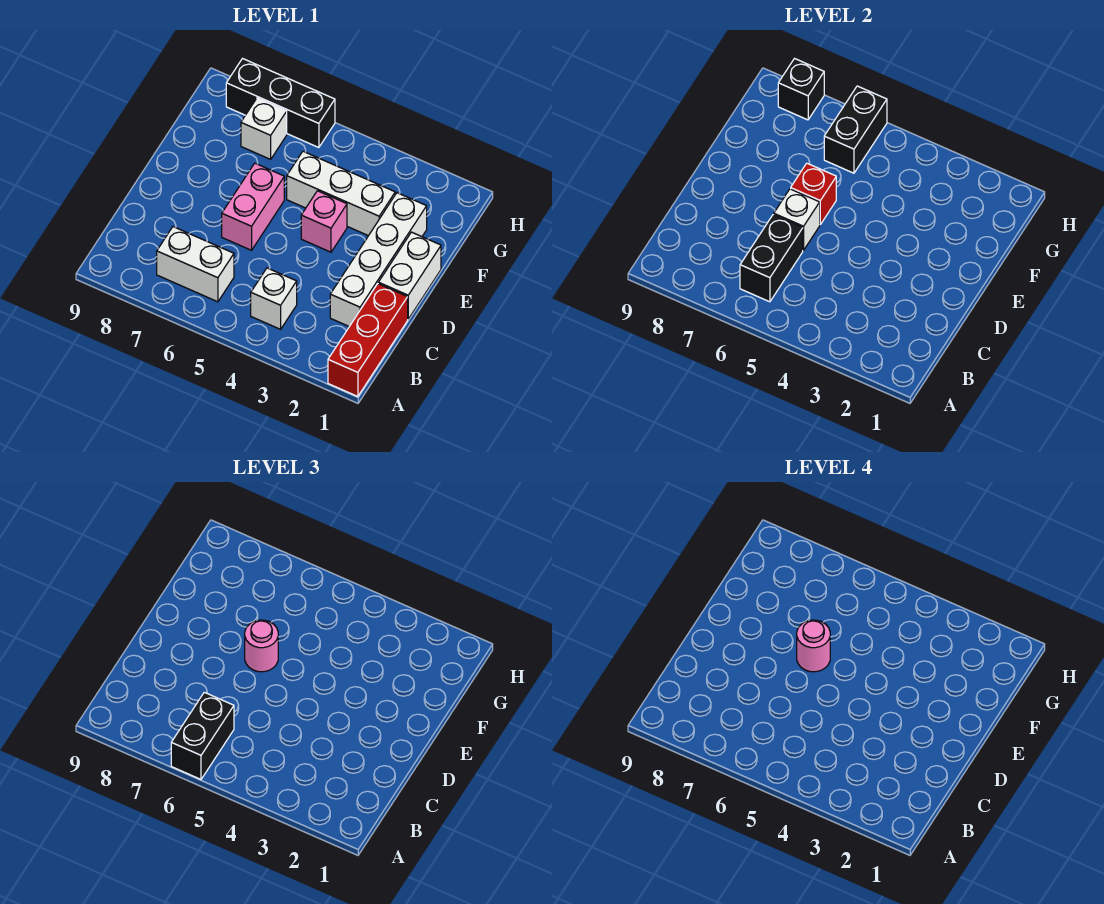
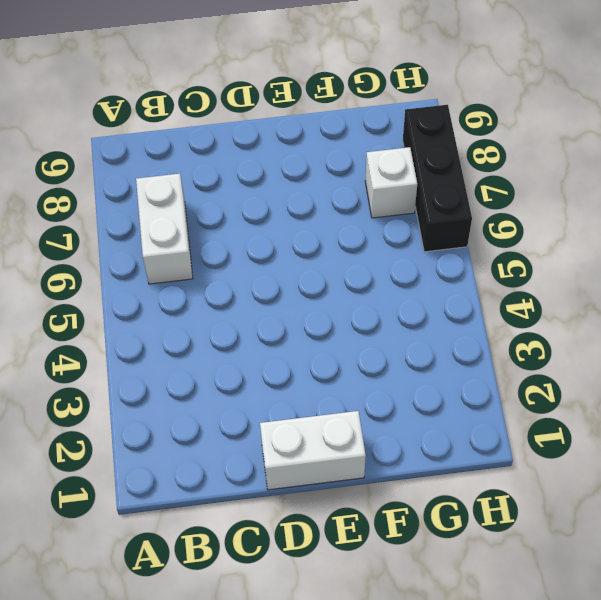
none -> red 1x3 brick [328,284,408,397]
none -> white 1x1 brick [251,268,297,329]
none -> white 1x4 brick [330,193,427,327]

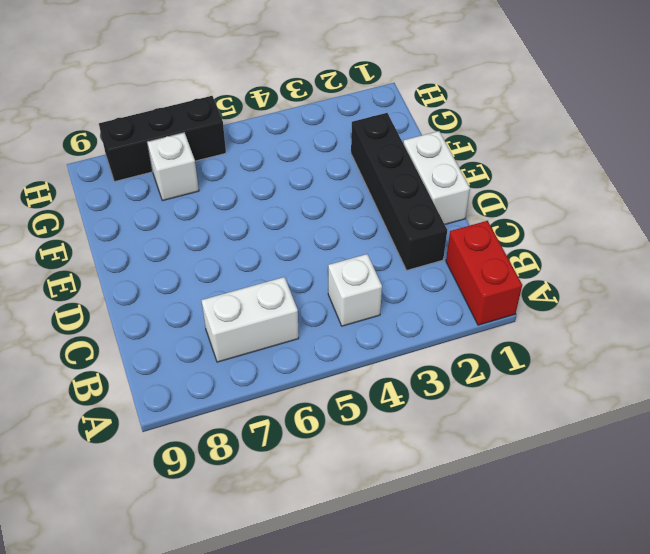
red 1x2 brick [446,221,522,325] -> red 1x3 brick [328,284,408,397]
black 1x4 brick [351,113,447,270] -> white 1x4 brick [330,193,427,327]
none -> pink 1x2 brick [222,163,284,250]
none -> pink 1x1 brick [301,191,347,252]
none -> white 1x3 brick [287,151,395,236]

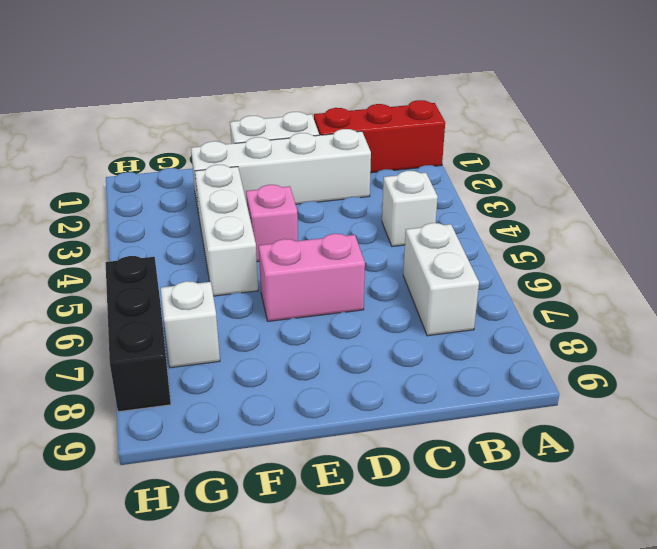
none -> black 1x2 brick [740,215,803,302]
none -> white 1x1 brick [774,189,820,250]
none -> red 1x1 brick [791,163,836,224]

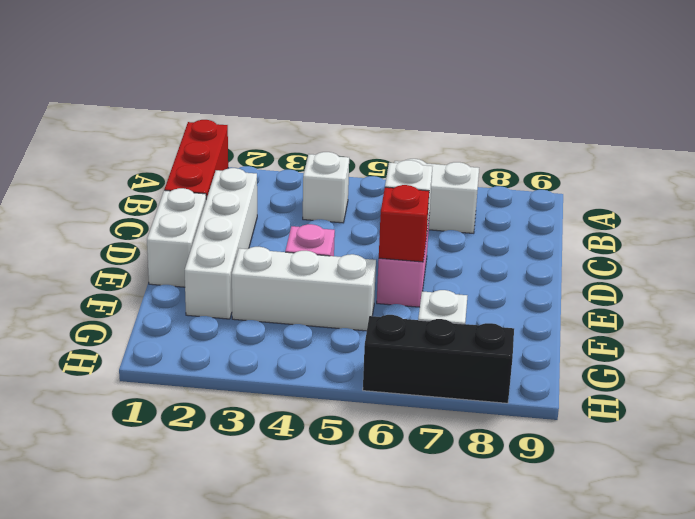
none -> black 1x2 brick [740,215,803,302]
none -> black 1x2 brick [824,86,887,173]
none -> black 1x1 brick [778,59,824,120]

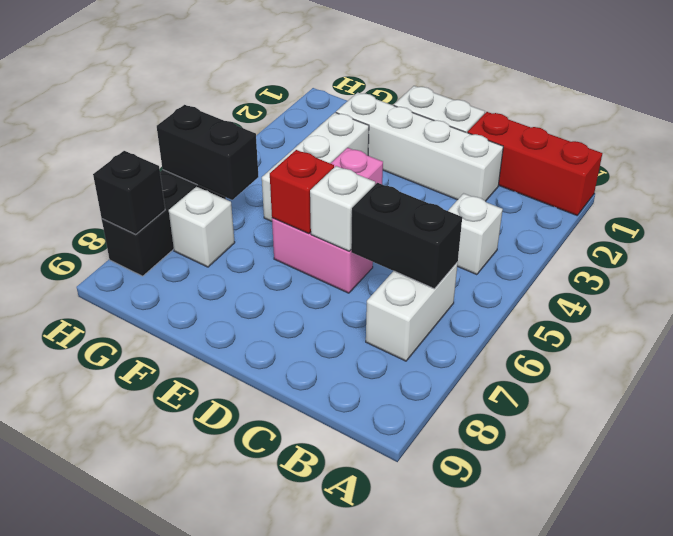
none -> black 1x2 brick [171,692,234,779]
none -> pink 1x1 round brick [245,620,278,672]
none -> pink 1x1 round brick [797,620,830,672]

